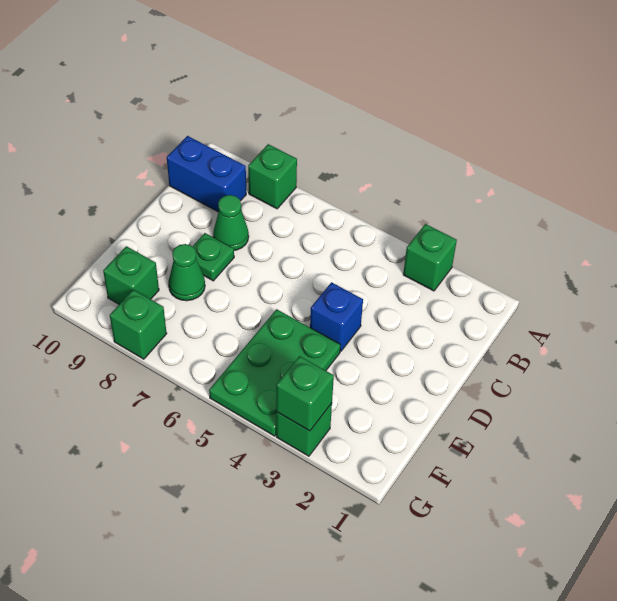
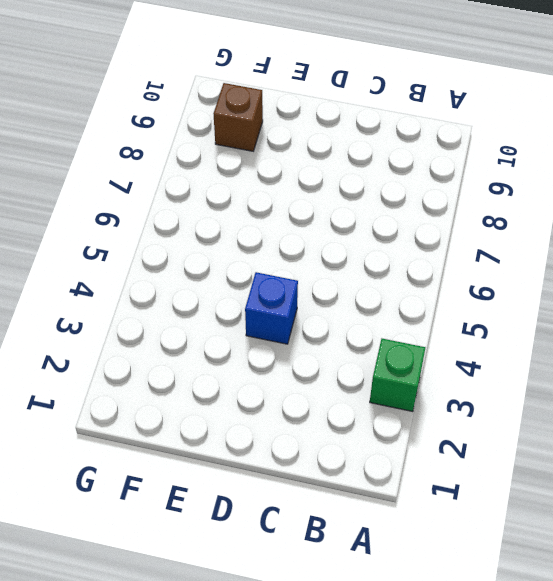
brown 1x1 brick [214,83,263,151] -> green 1x1 brick [103,246,159,304]
none -> green 1x1 brick [248,144,297,209]
none -> blue 1x2 brick [167,136,246,212]
none -> green 1x1 cone [213,195,249,250]

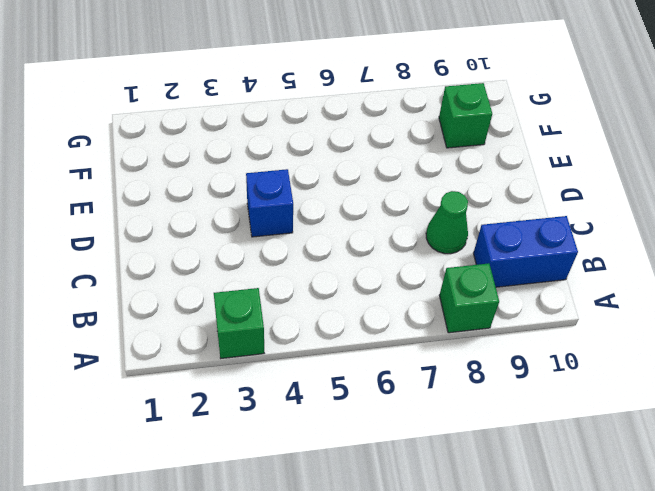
none -> green 1x1 plate [192,233,234,281]
none -> green 2x3 plate [209,309,340,436]
none -> green 1x1 cone [169,244,205,301]

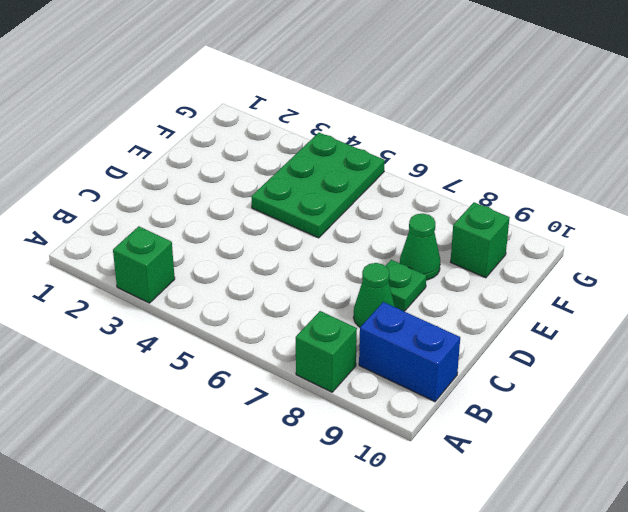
none -> blue 1x1 brick [310,282,363,351]
none -> green 1x1 brick [276,403,332,456]
none -> green 1x1 brick [110,290,167,359]

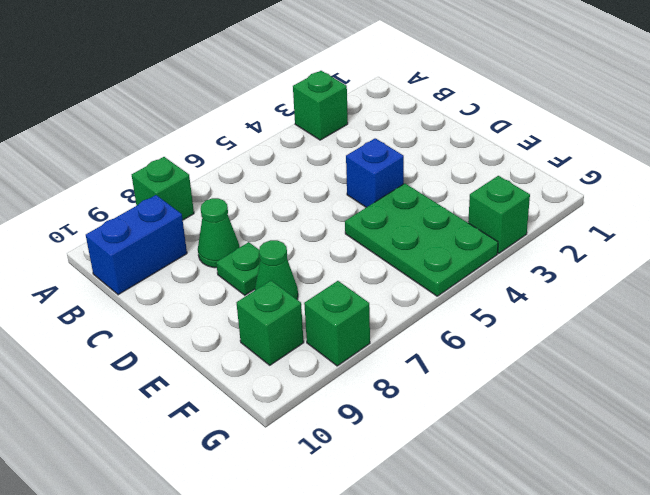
none -> green 1x1 brick [276,356,334,431]

